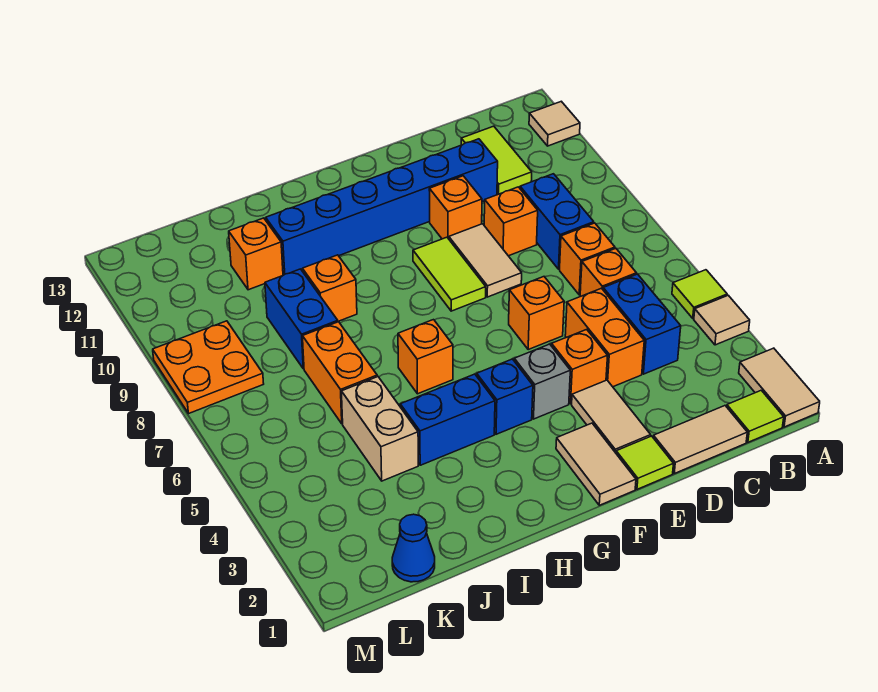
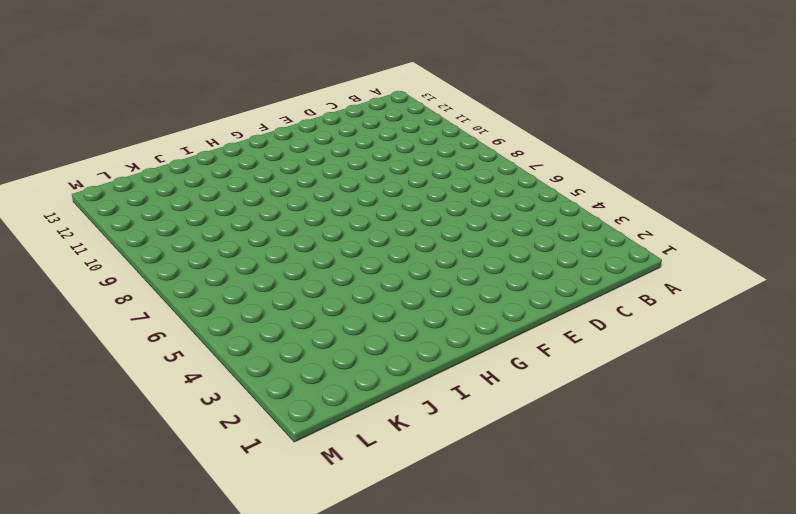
none -> tan 1x2 tile [739,348,820,427]
none -> tan 1x1 tile [694,295,750,345]
none -> lime 1x1 tile [672,270,727,318]
none -> tan 1x1 tile [529,101,580,146]

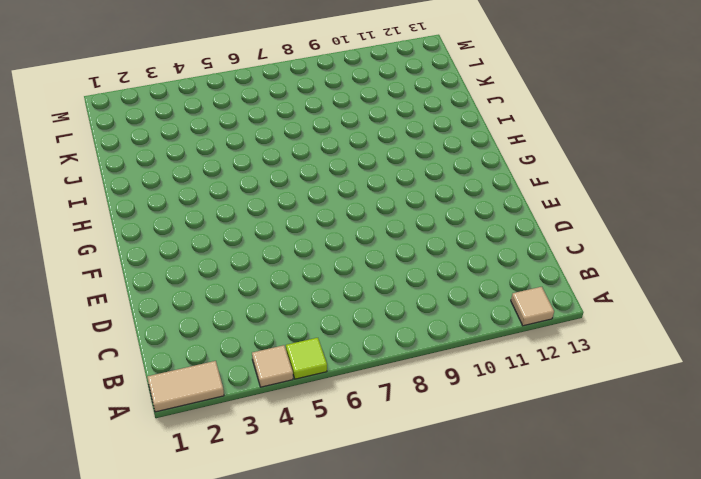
none -> lime 1x1 tile [727,390,784,442]
none -> tan 1x2 tile [653,406,747,474]
none -> blue 1x2 brick [603,274,681,374]
none -> orange 1x1 brick [580,248,636,296]

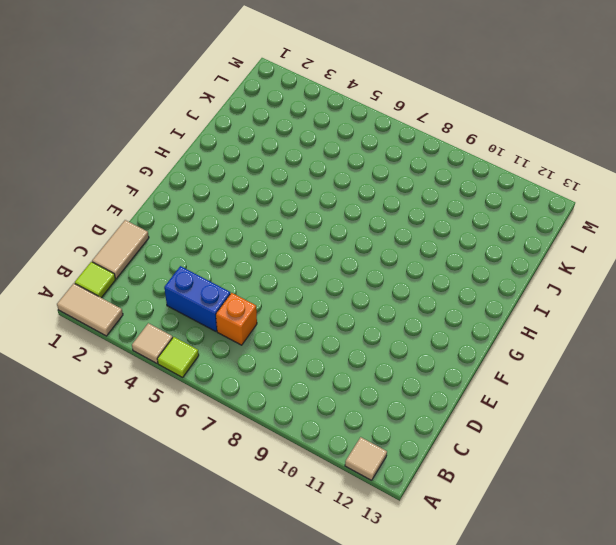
none -> orange 1x1 brick [560,223,615,295]
none -> blue 1x2 brick [520,174,594,269]
none -> lime 1x2 tile [461,126,532,194]
none -> orange 1x2 brick [565,288,644,387]

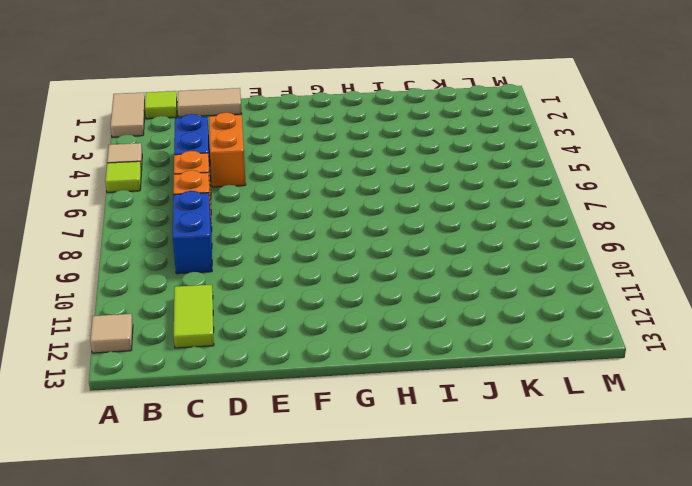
none -> orange 1x1 brick [484,187,538,256]
none -> blue 1x6 brick [266,139,498,275]
none -> lime 1x1 tile [616,436,673,489]
none -> tan 1x2 tile [572,380,651,453]

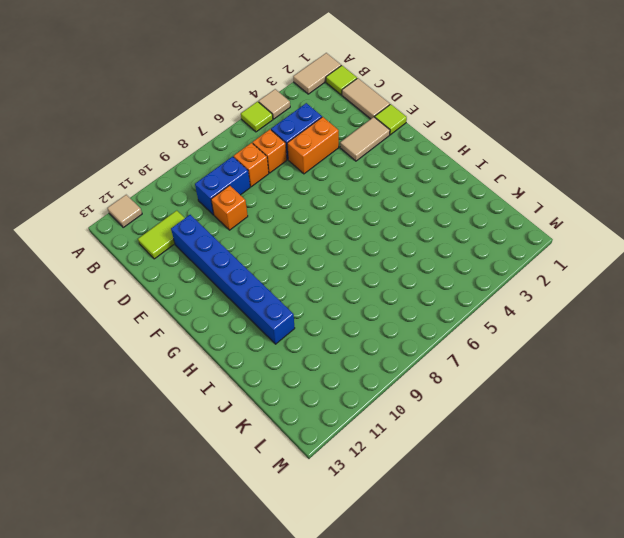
none -> orange 1x1 brick [552,329,608,404]
none -> orange 1x1 brick [509,277,564,349]
none -> tan 1x2 tile [449,224,522,297]
none -> orange 1x1 brick [429,176,482,239]

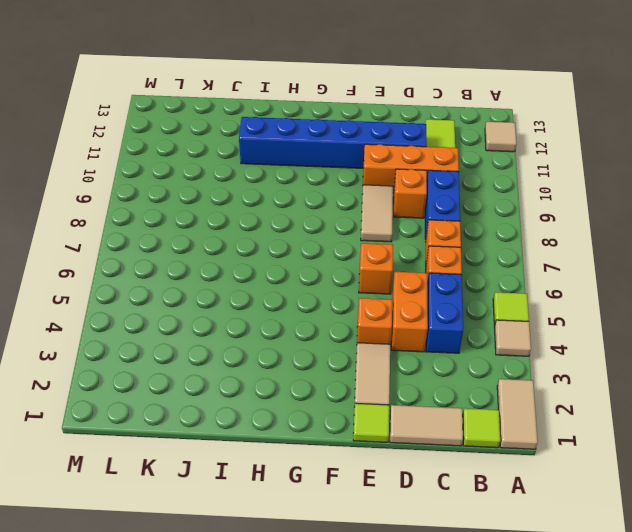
orange 1x3 brick [363,144,459,193] -> orange 1x1 brick [429,176,482,239]
none -> tan 1x2 tile [556,423,636,505]
none -> grey 1x1 brick [514,344,570,419]
none -> lime 1x2 tile [413,237,486,311]
none -> blue 1x1 brick [477,359,533,434]

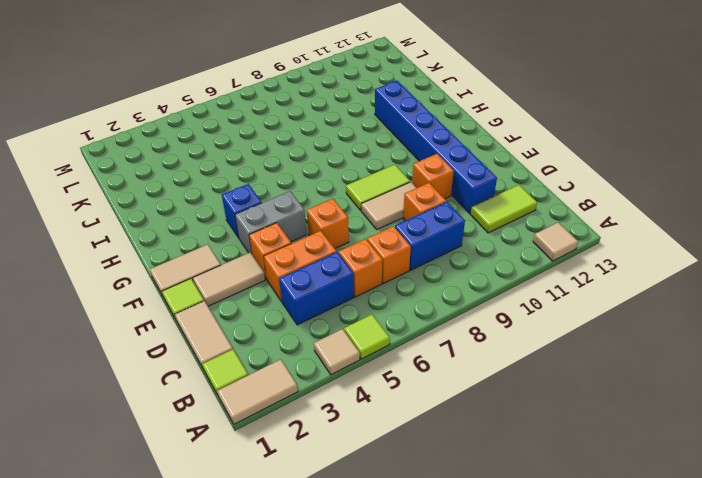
grey 1x2 brick [235,191,307,254] -> grey 1x1 brick [514,344,570,419]
none -> blue 1x2 brick [400,374,495,465]
none -> orange 1x1 brick [398,320,453,394]
none -> orange 1x1 brick [302,255,357,321]
none -> tan 1x2 brick [341,377,418,481]

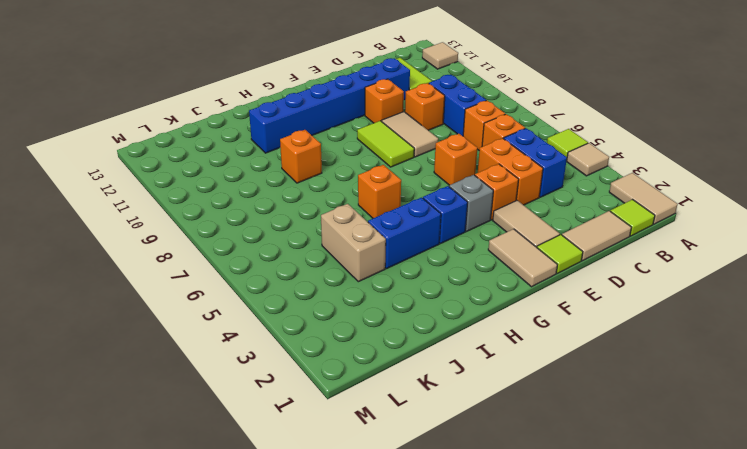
none -> orange 1x2 brick [303,322,377,424]
none -> blue 1x2 brick [265,269,338,369]
none -> orange 1x1 brick [229,218,283,290]
none -> blue 1x1 cone [392,514,435,582]

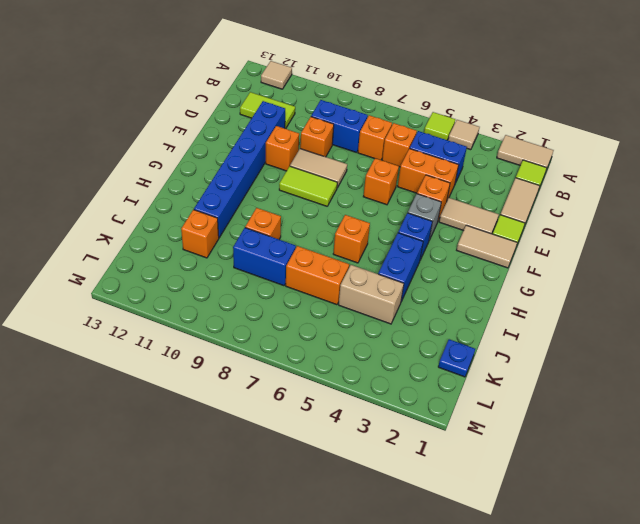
blue 1x1 plate [438,339,475,377] -> blue 1x1 cone [392,514,435,582]
none -> orange 2x2 plate [153,321,264,414]

